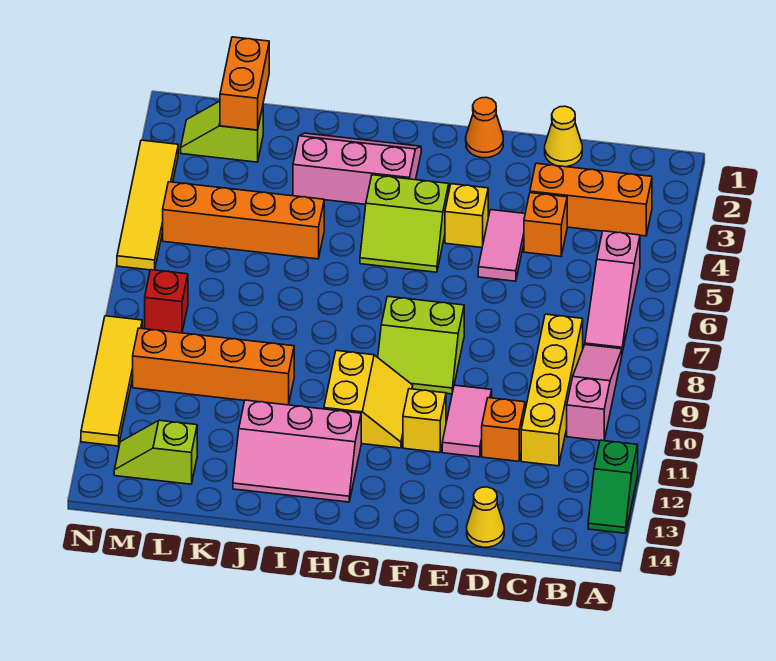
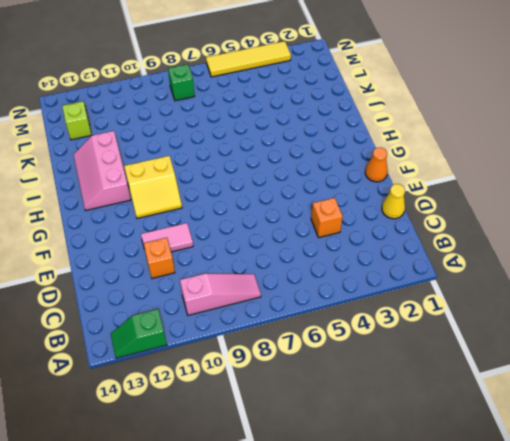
green 1x1 brick [168,64,195,101] -> red 1x1 brick [145,270,188,333]
none -> orange 1x3 brick [530,163,652,236]
none -> pink 1x3 slope [585,231,640,352]
none -> yellow 1x4 brick [521,314,583,466]

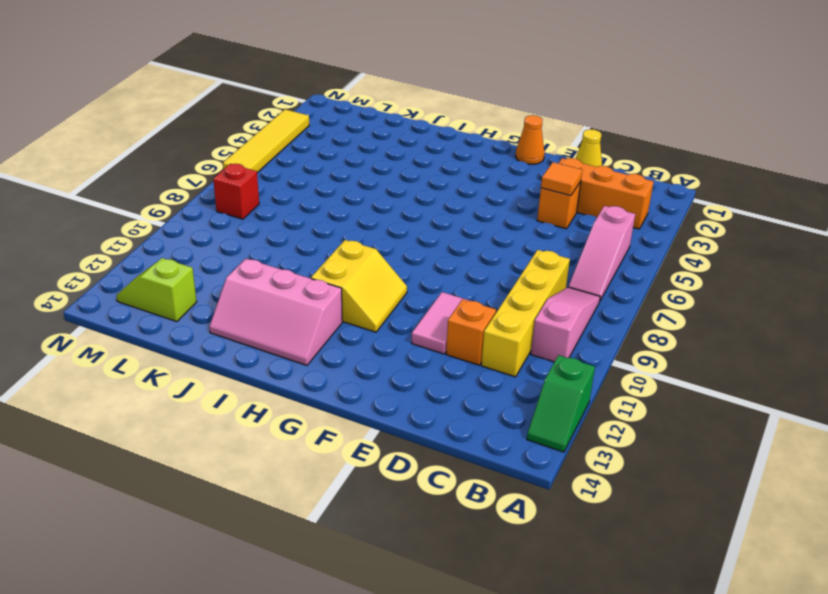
orange 1x1 tile [541,162,582,196] -> none
none -> yellow 1x1 cone [467,487,504,547]
none -> pink 1x2 tile [478,210,525,281]
none -> yellow 1x1 brick [445,184,488,248]

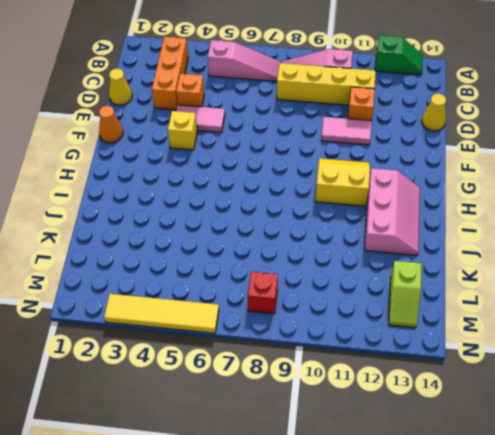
none -> lime 2x2 slope [378,296,464,394]
none -> yellow 1x1 brick [403,389,446,452]
none -> lime 2x2 slope [360,175,449,272]

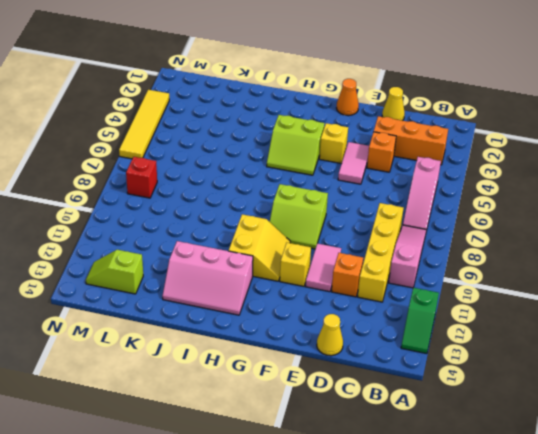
none -> pink 2x3 slope [293,133,421,204]
none -> orange 1x4 brick [163,182,324,259]
none -> orange 1x4 brick [133,328,294,405]

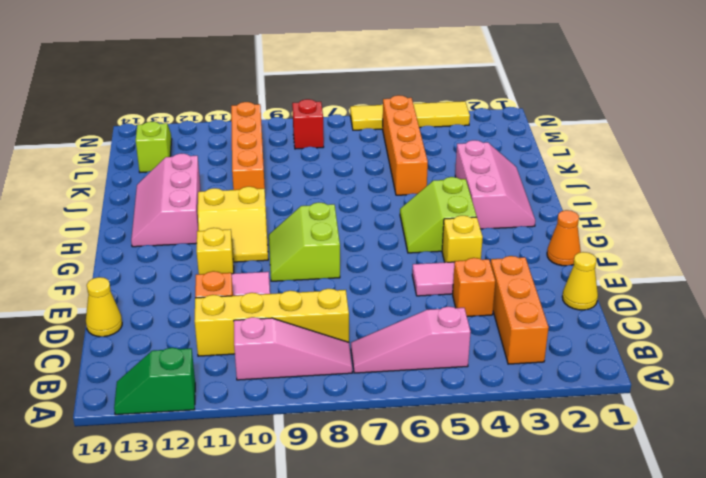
none -> lime 1x2 slope [181,101,263,162]
none -> yellow 1x4 tile [81,316,142,446]
none -> orange 1x2 brick [220,37,269,130]

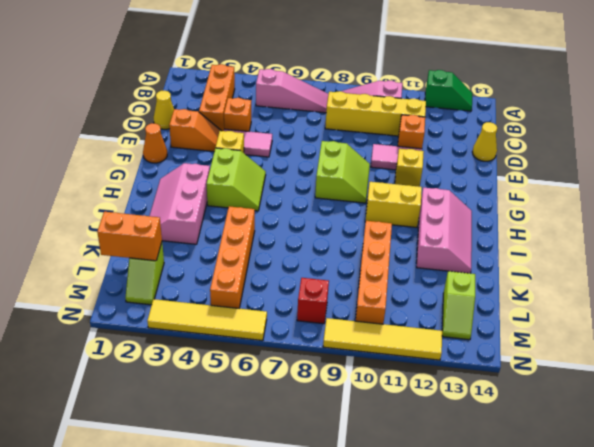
orange 1x2 slope [169,109,221,152] -> none

